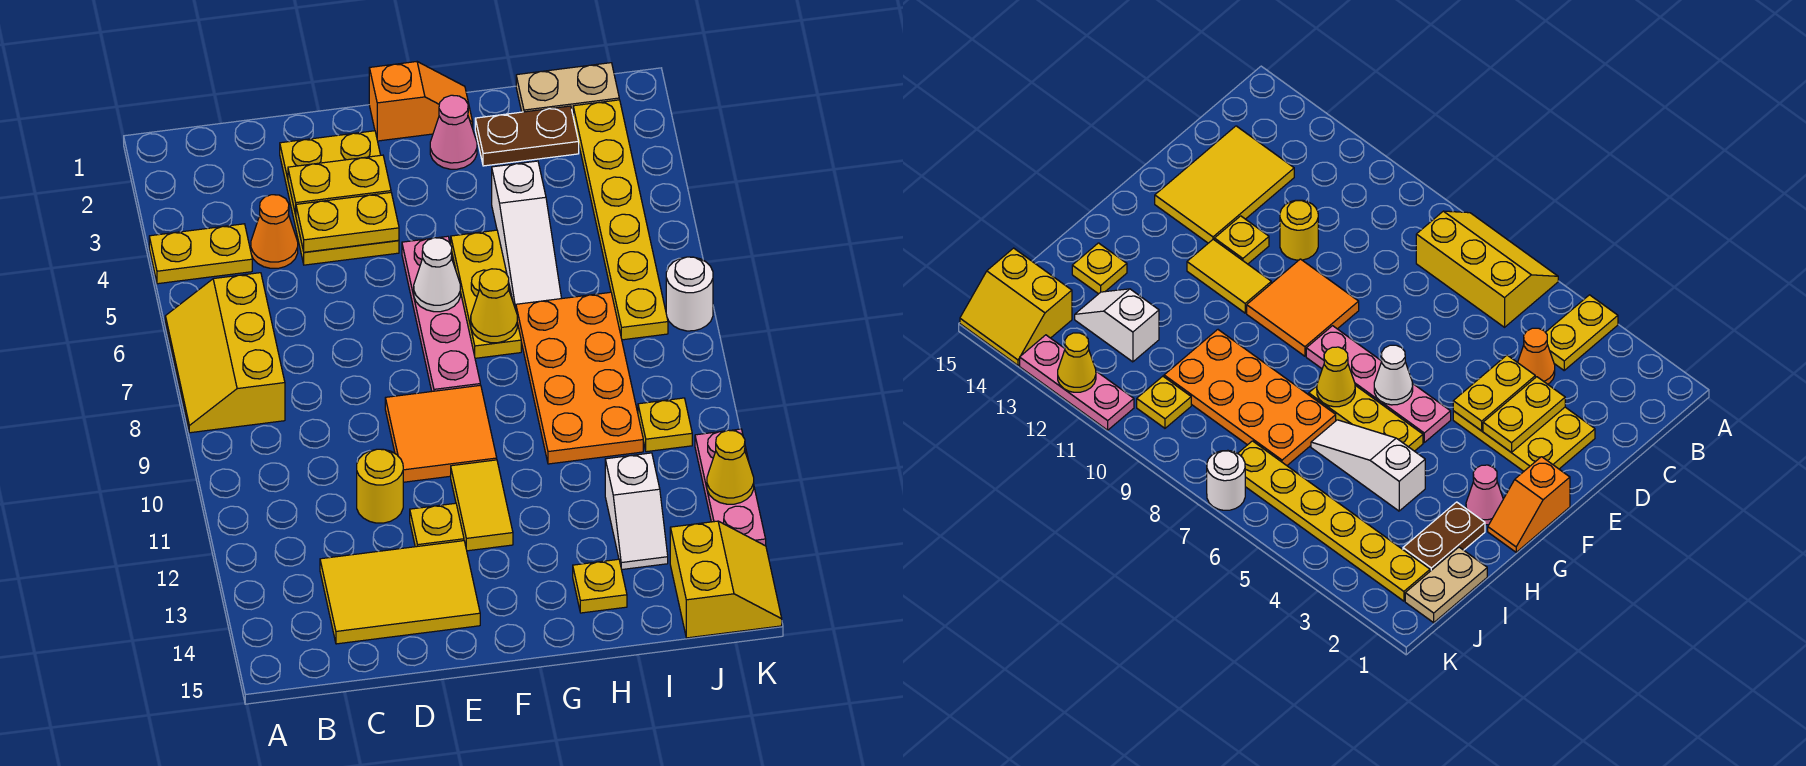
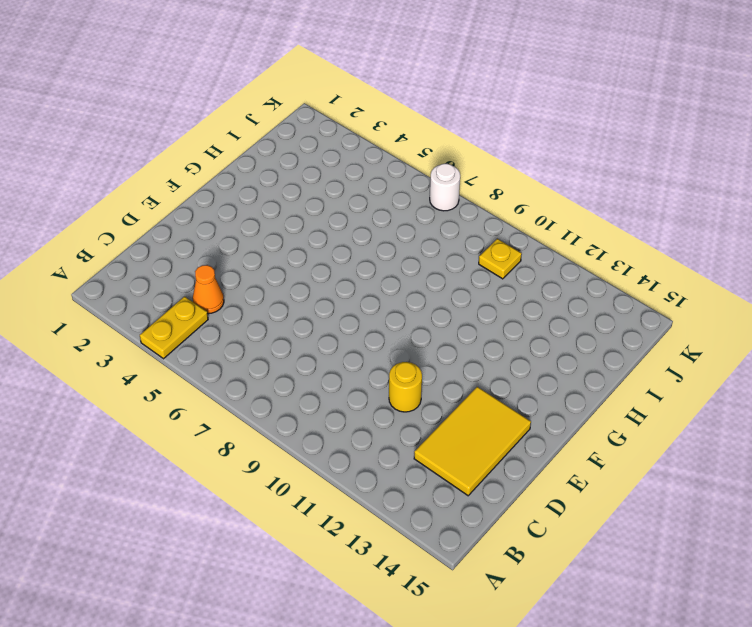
none -> yellow 2x3 slope [165,273,285,433]
none -> yellow 2x3 plate [280,131,399,265]
none -> orange 2x2 tile [385,385,497,482]

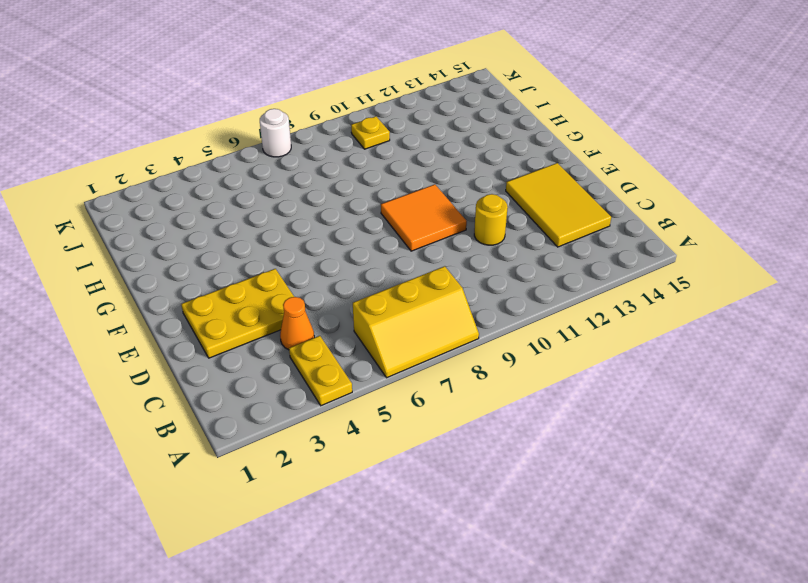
none -> yellow 1x1 plate [410,503,464,547]
none -> orange 1x2 slope [369,62,473,141]
none -> pink 1x4 plate [402,236,480,391]

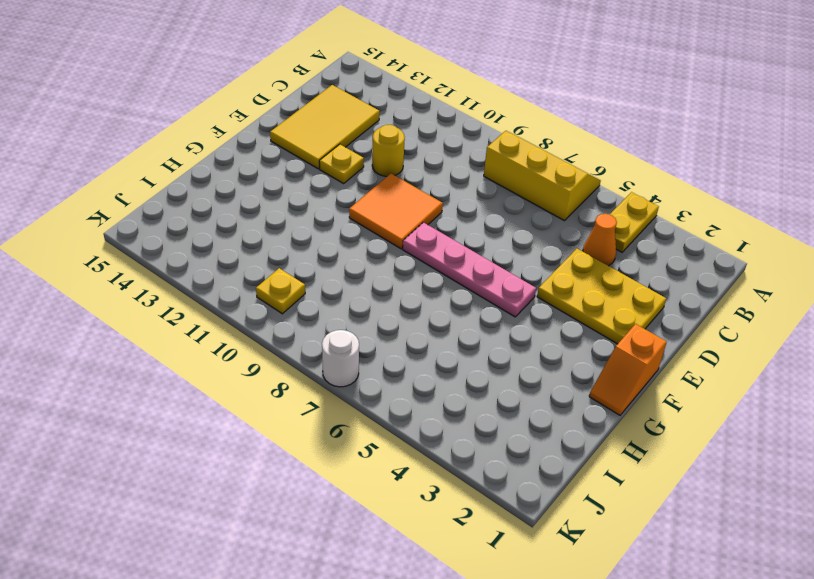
none -> yellow 1x2 tile [451,460,513,551]
none -> pink 1x1 cone [430,95,477,169]
none -> yellow 1x3 plate [451,230,521,358]

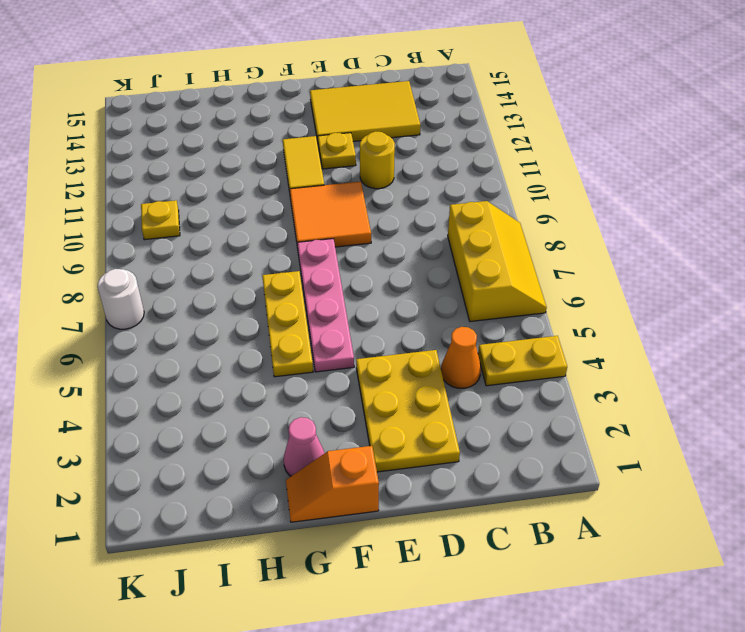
none -> brown 1x2 plate [475,106,579,166]
none -> white 1x3 slope [492,161,562,309]
none -> orange 2x4 plate [516,292,643,464]

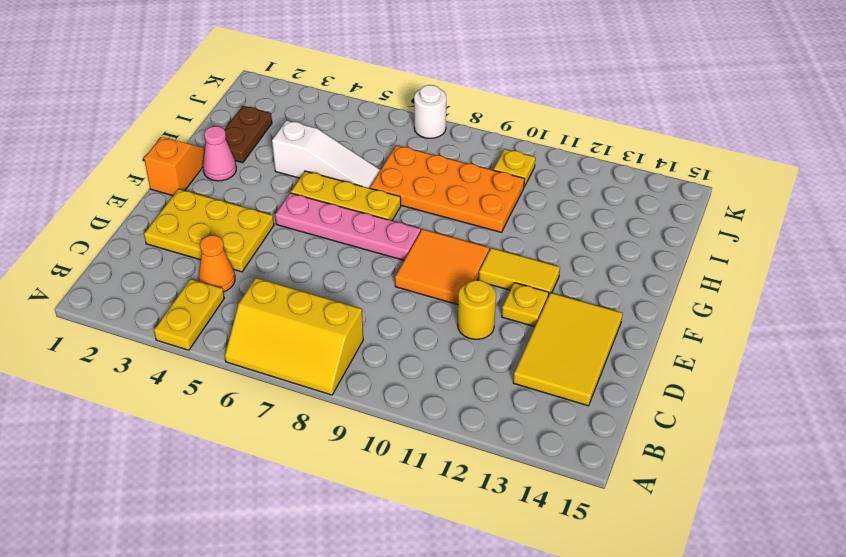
none -> yellow 1x1 plate [573,559,627,613]
none -> tan 1x2 plate [516,63,619,114]
none -> white 1x2 slope [605,453,668,570]

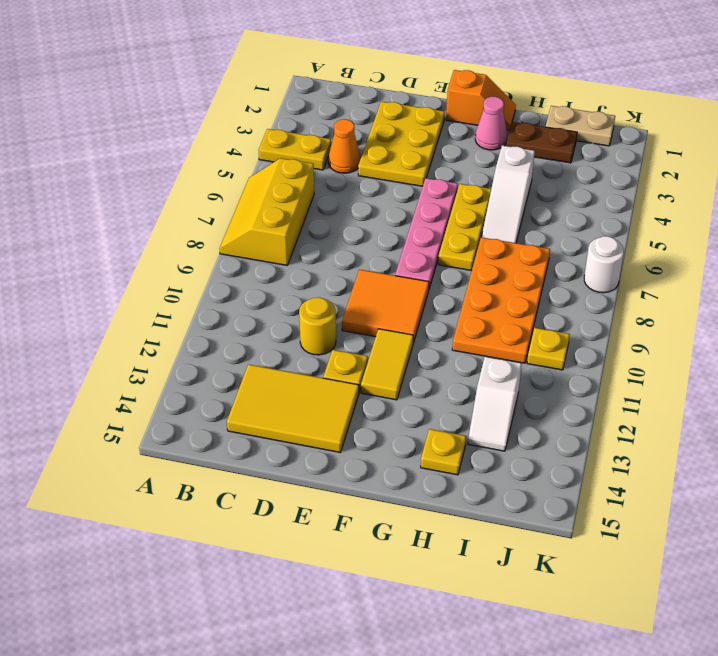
none -> yellow 1x6 plate [573,100,668,340]
none -> yellow 2x2 slope [670,521,782,638]
none -> pink 1x3 plate [695,429,766,546]

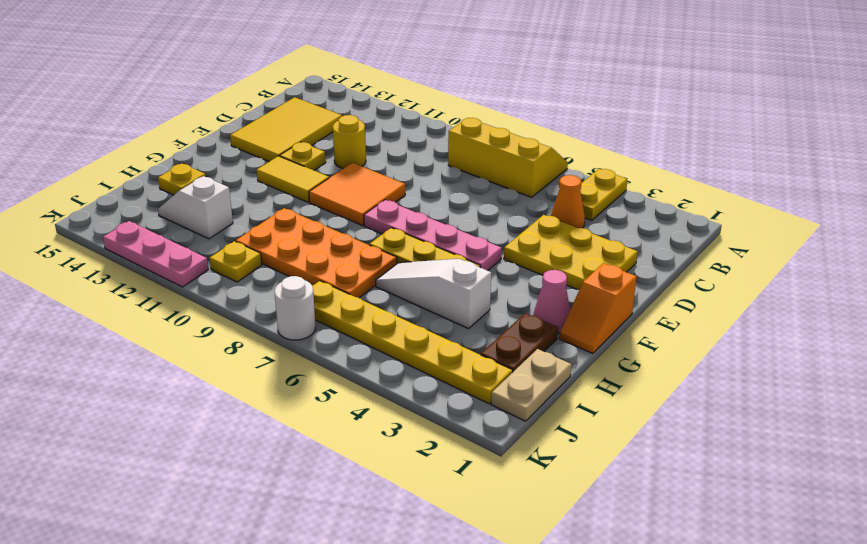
none -> yellow 2x2 slope [670,521,782,638]
none -> yellow 1x2 plate [288,155,391,215]
none -> yellow 1x2 plate [296,193,399,252]

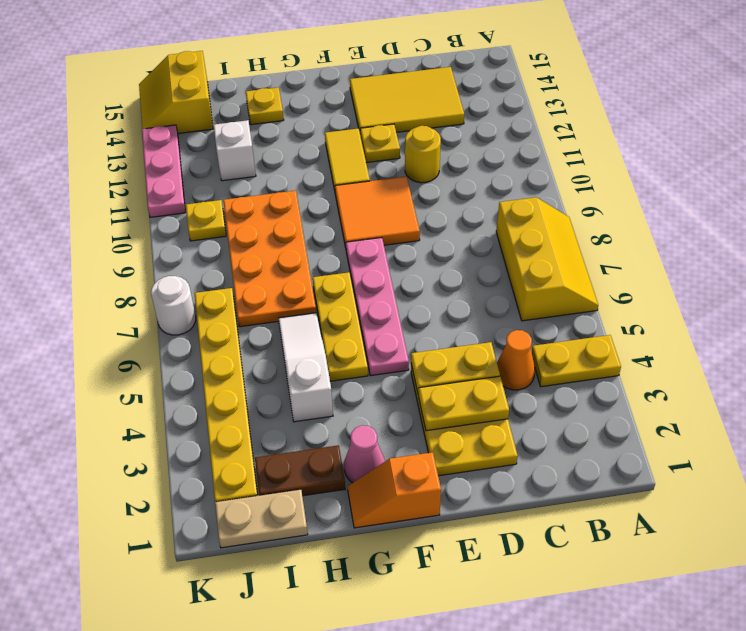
none -> white 1x1 cone [414,238,460,312]
none -> yellow 1x1 cone [471,269,517,343]
none -> yellow 1x1 cone [707,430,754,504]

